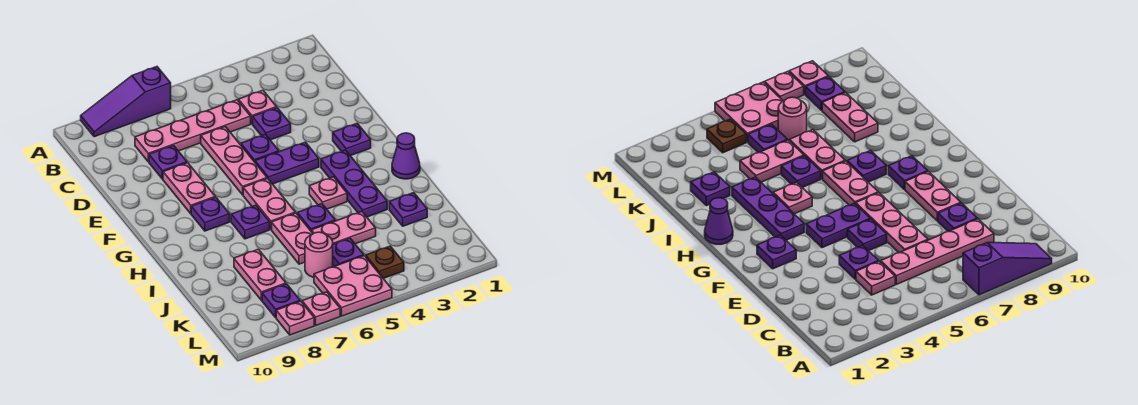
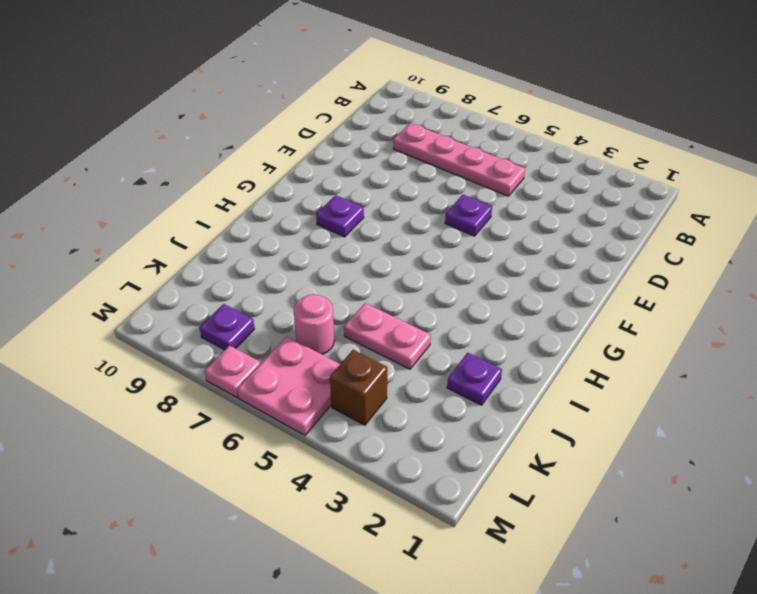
brown 1x1 brick [330,350,387,425] -> brown 1x1 plate [366,246,404,278]
none -> purple 1x3 slope [81,67,171,137]
none -> pink 1x1 plate [238,90,277,124]
none -> purple 1x1 plate [253,108,291,140]

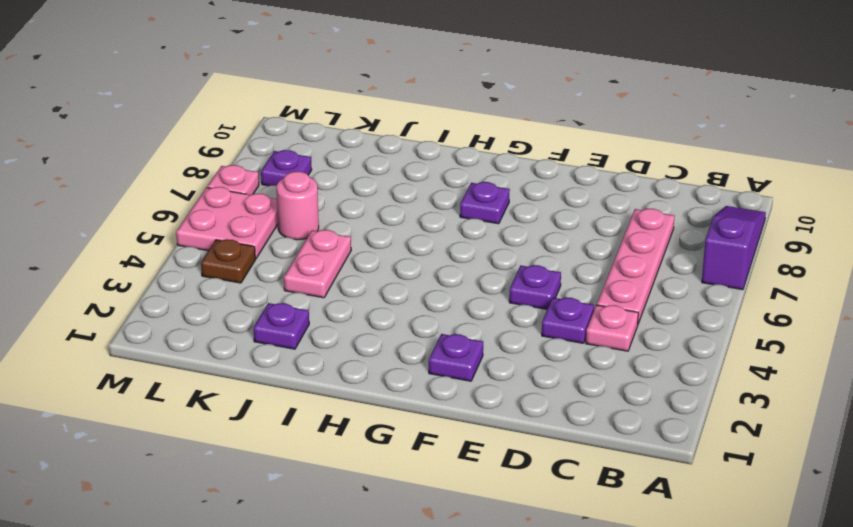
none -> pink 1x3 plate [201,127,267,195]
none -> purple 1x1 plate [149,145,187,179]
none -> pink 1x2 plate [163,163,215,214]

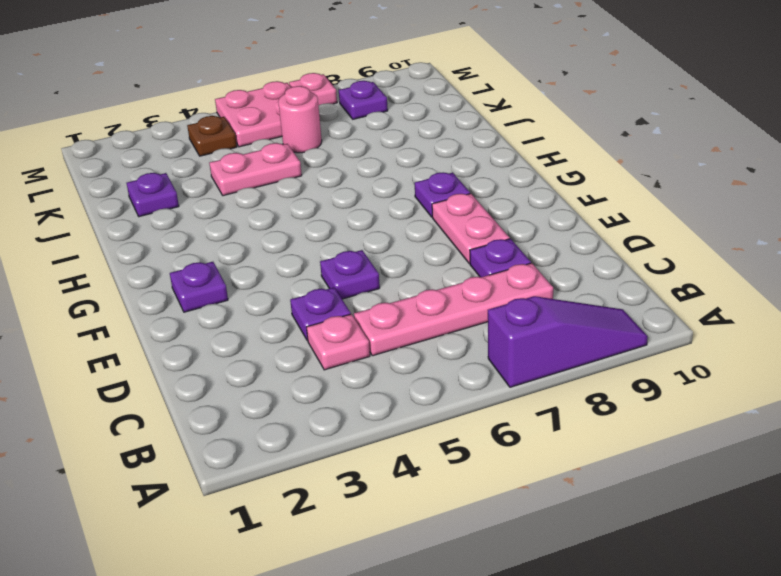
none -> pink 1x3 plate [201,127,267,195]
none -> purple 1x2 plate [255,142,319,184]
none -> purple 1x3 plate [321,150,387,217]

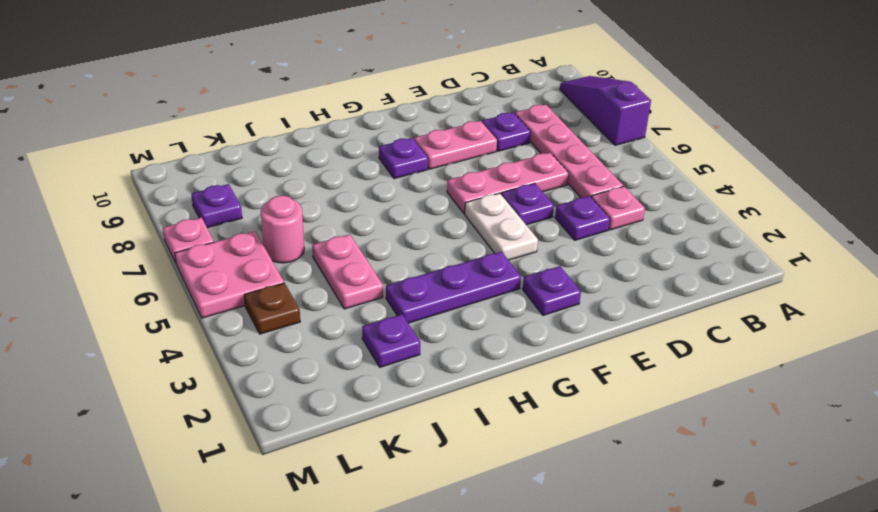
white 1x2 plate [465,193,538,260] -> purple 1x2 plate [255,142,319,184]
none -> pink 1x2 plate [243,178,295,229]
none -> purple 1x1 cone [392,133,420,179]
none -> pink 1x1 plate [309,177,347,209]

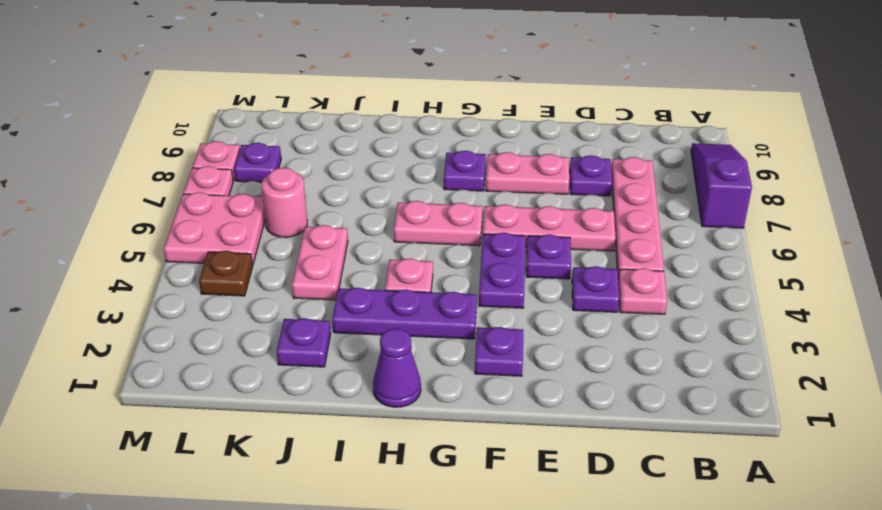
none -> purple 1x1 plate [231,205,270,239]
none -> purple 1x1 plate [297,204,336,232]
none -> pink 1x2 plate [272,213,313,264]

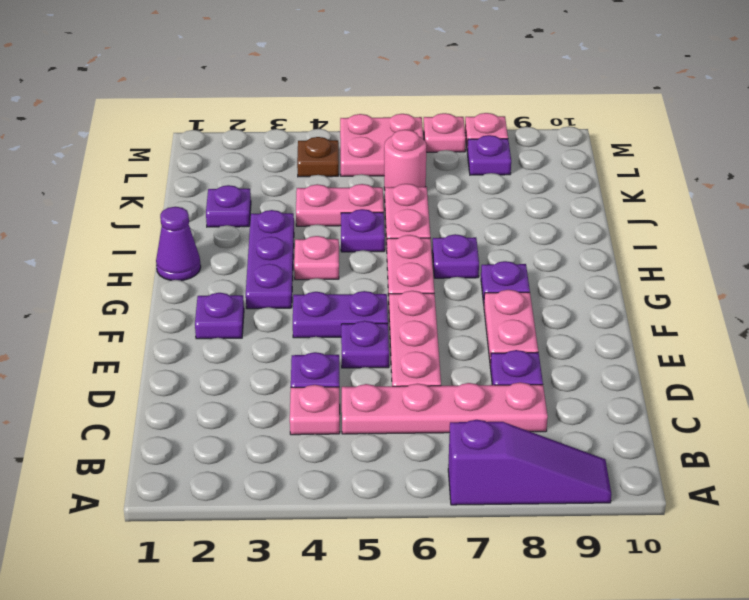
none -> pink 1x2 plate [234,249,286,300]
none -> purple 1x1 plate [333,238,364,266]

